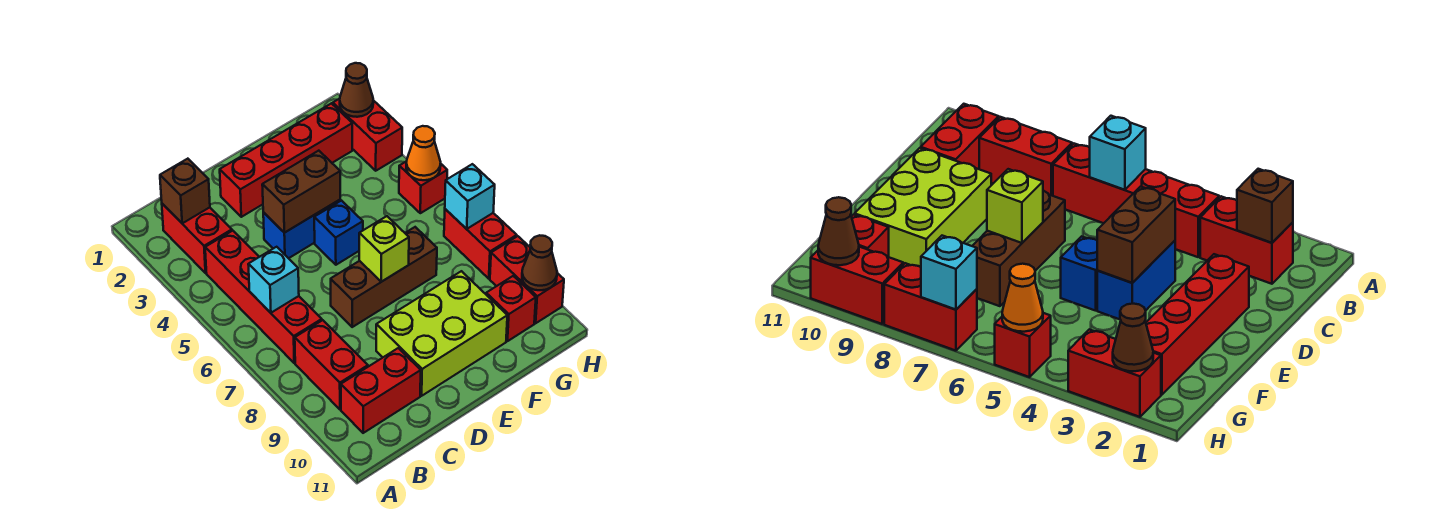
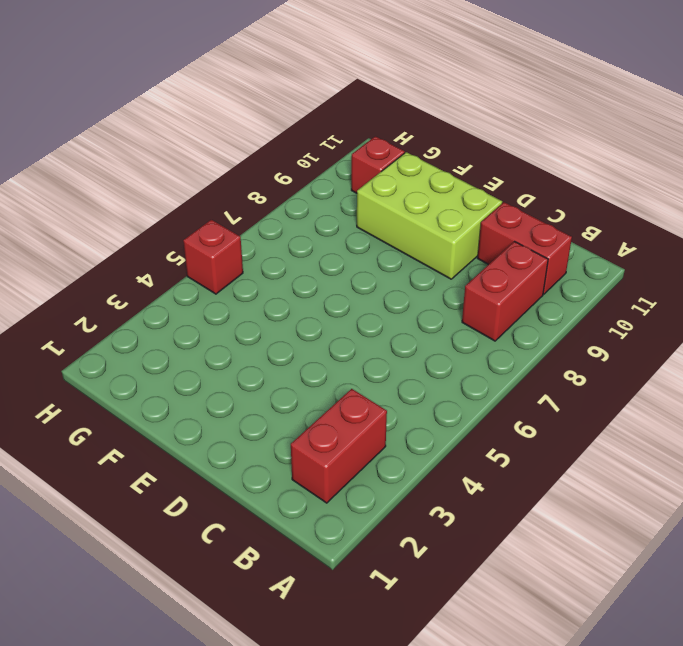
none -> red 1x4 brick [205,231,322,363]
none -> red 1x4 brick [220,103,352,217]
none -> blue 1x2 brick [263,200,340,258]

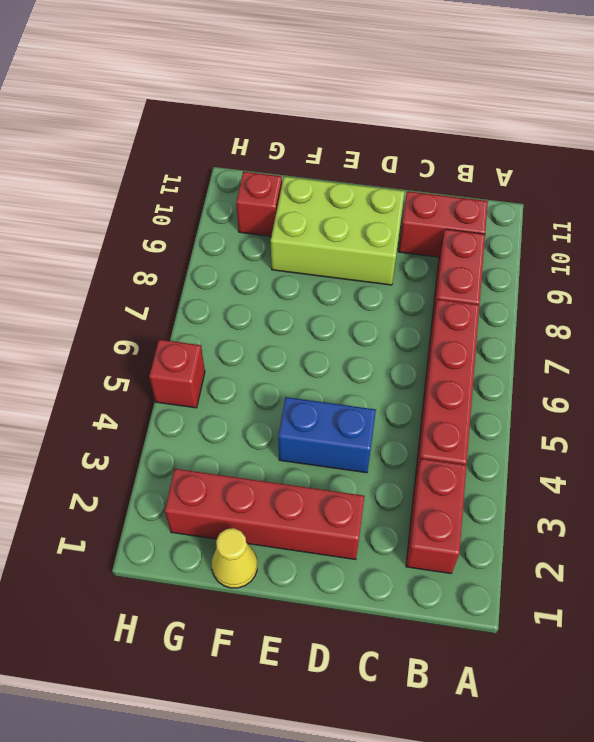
yellow 1x1 cone [212,528,257,588] -> none
none -> brown 1x3 brick [331,227,437,327]
none -> blue 1x1 brick [314,201,363,265]
none -> red 1x2 brick [333,99,402,171]

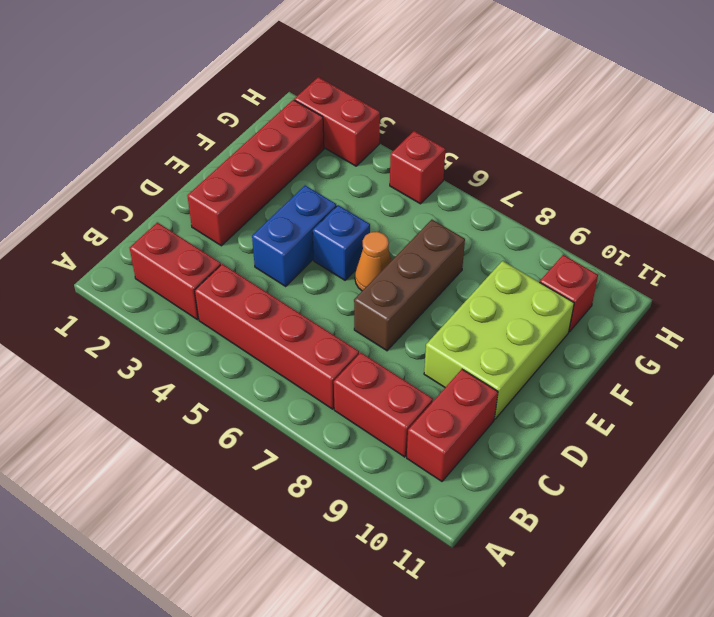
orange 1x1 cone [355,232,392,291] -> orange 1x1 cone moved to [406,126,441,180]
none -> red 1x2 brick [444,209,517,279]
none -> red 1x2 brick [490,236,564,323]
none -> brown 1x1 brick [160,159,210,223]

